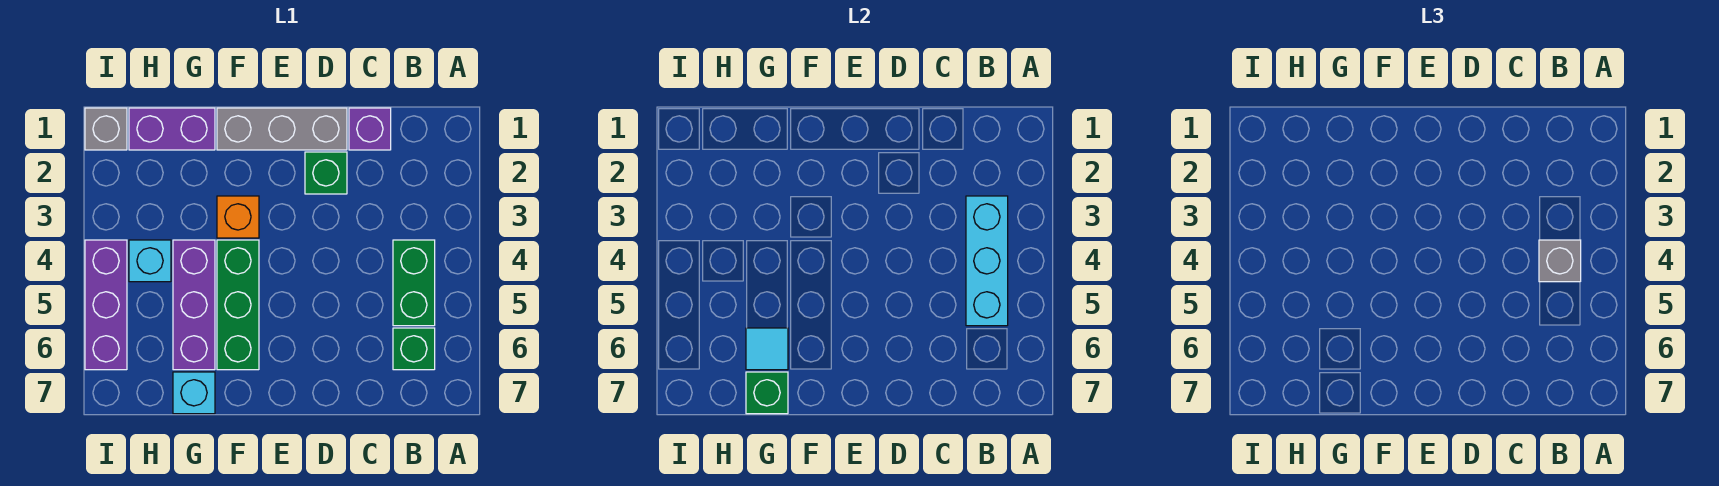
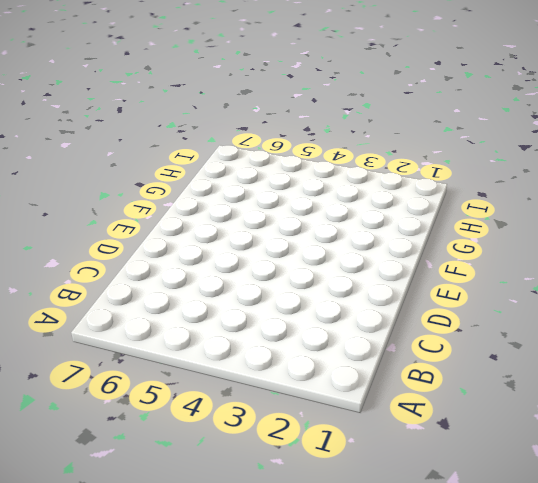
none -> green 1x2 brick [393,240,435,326]
none -> green 1x1 brick [393,328,435,370]
none -> purple 1x1 brick [349,108,391,150]

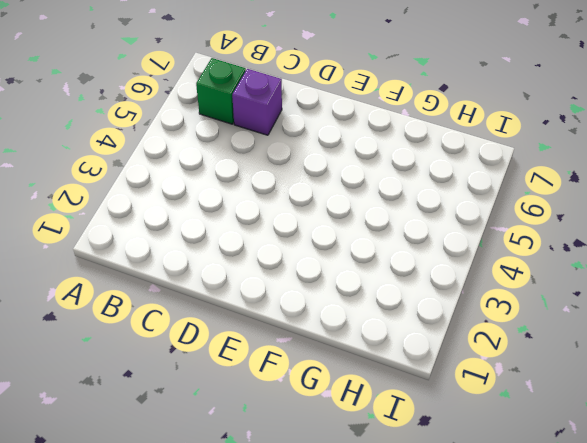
purple 1x1 brick [232,69,282,135] -> purple 1x1 brick moved to [349,108,391,150]
none -> green 1x2 brick [393,240,435,326]
none -> grey 1x3 brick [217,108,347,150]
none -> green 1x1 brick [305,152,347,194]

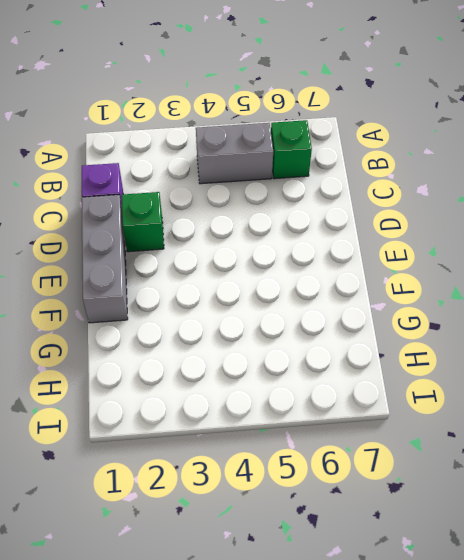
grey 1x2 brick [196,123,273,184] -> green 1x2 brick [393,240,435,326]
none -> orange 1x1 brick [217,196,259,238]
none -> green 1x3 brick [217,240,259,370]
none -> purple 1x2 brick [129,108,215,150]

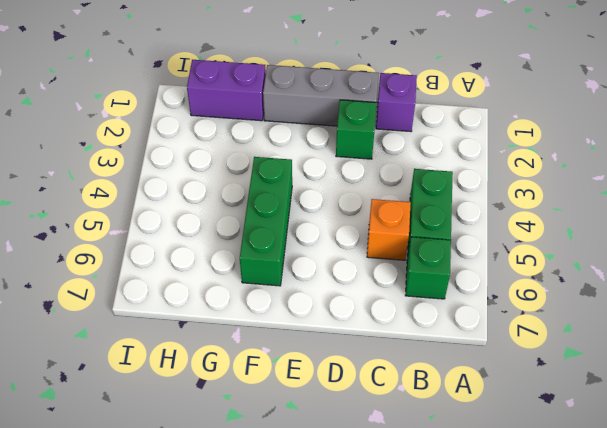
orange 1x1 brick [367,199,411,260] -> orange 1x1 brick moved to [217,196,259,238]
none -> purple 1x3 brick [173,240,215,370]
none -> cyan 1x1 brick [173,372,215,414]
none -> cyan 1x1 brick [129,240,171,282]

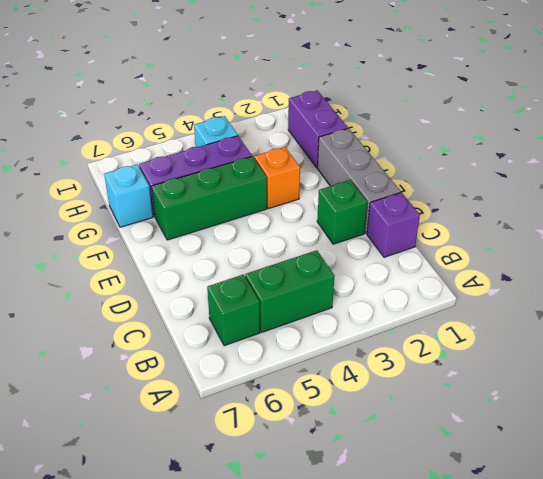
none -> grey 1x1 brick [85,108,127,150]
none -> purple 1x3 brick [85,240,127,370]
none -> cyan 1x3 brick [966,196,1008,326]

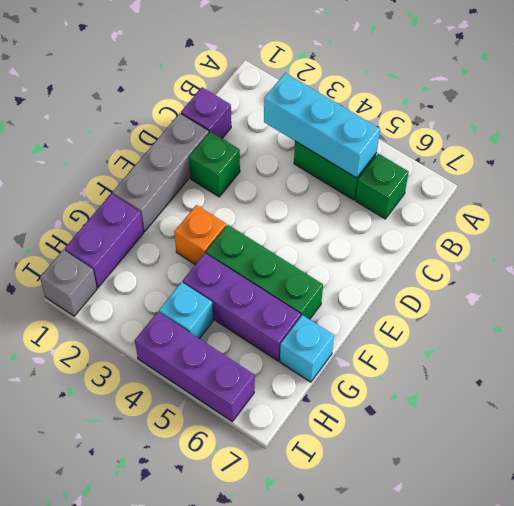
none -> cyan 1x1 tile [746,328,788,370]
none -> green 1x1 brick [746,372,788,414]
none -> grey 1x1 brick [1539,240,1581,282]

